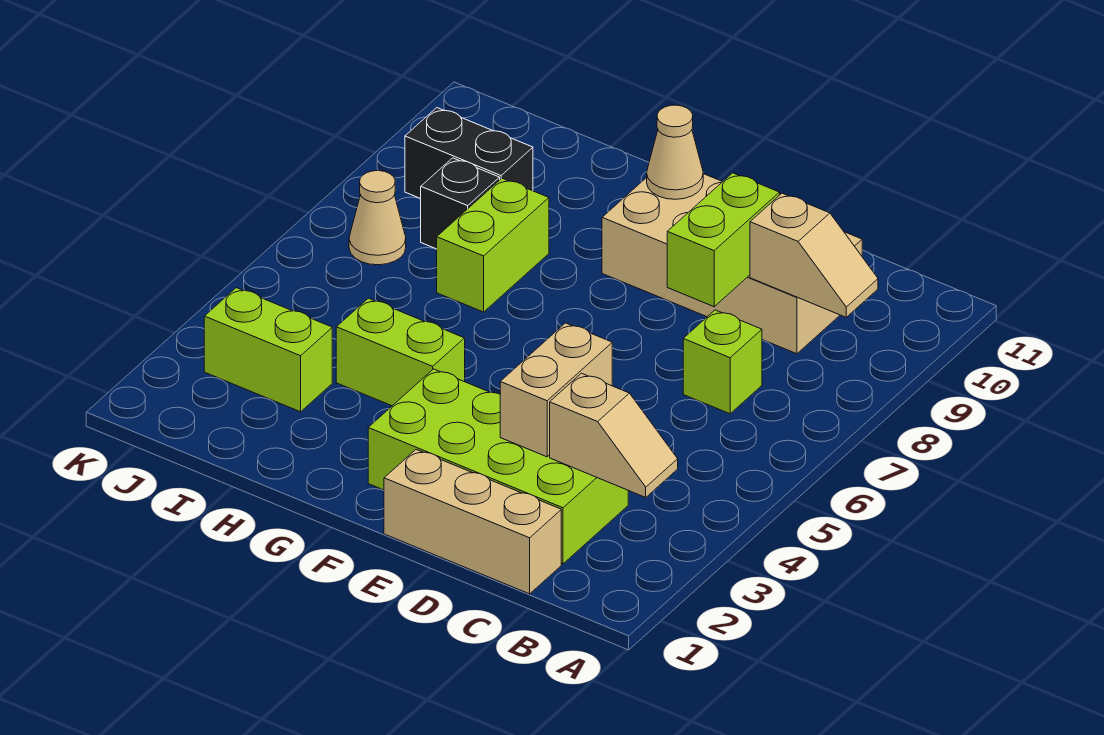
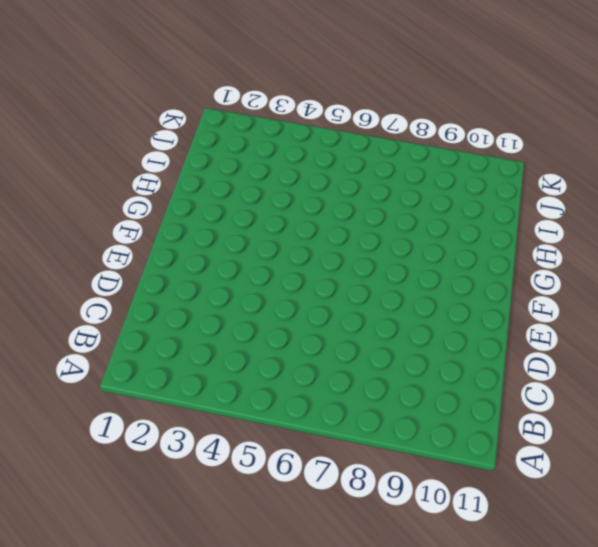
none -> tan 1x3 brick [384,450,561,594]
none -> lime 2x4 brick [368,369,628,564]
none -> lime 1x1 brick [683,310,762,414]

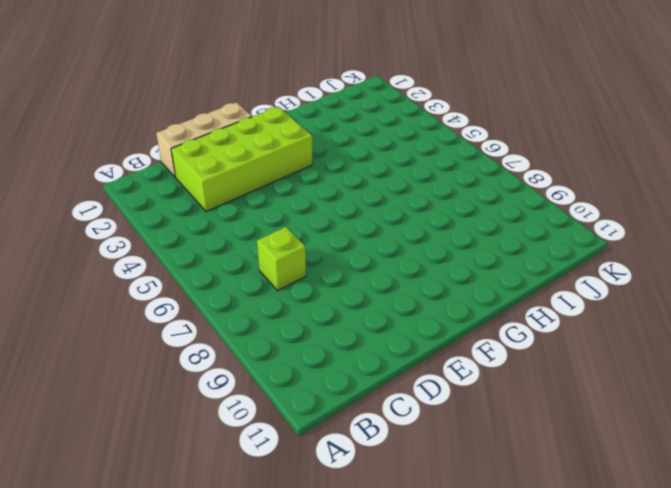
none -> tan 2x4 brick [602,174,862,354]
none -> lime 1x2 brick [336,298,465,406]
none -> lime 1x2 brick [437,178,549,312]

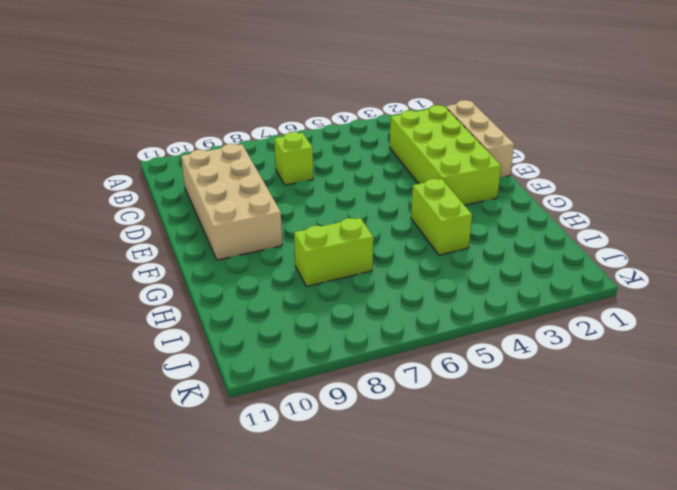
none -> lime 1x2 brick [204,288,332,412]
none -> black 1x1 brick [421,158,500,249]
none -> black 1x2 brick [405,108,533,199]

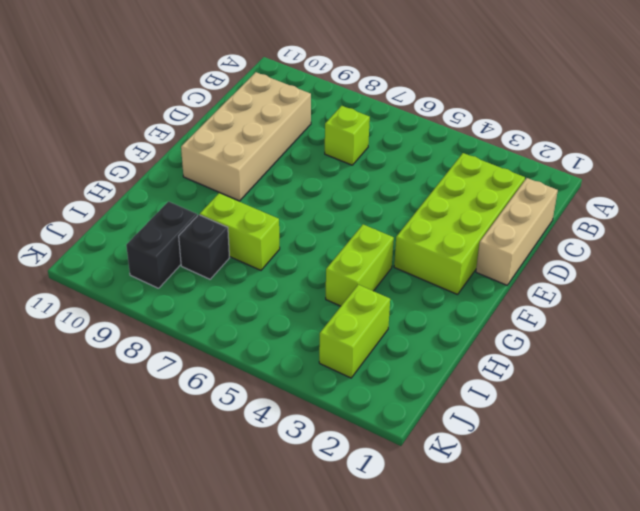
none -> tan 1x1 cone [349,171,406,265]
none -> tan 1x2 slope [550,373,678,497]
none -> tan 1x2 slope [750,193,878,317]

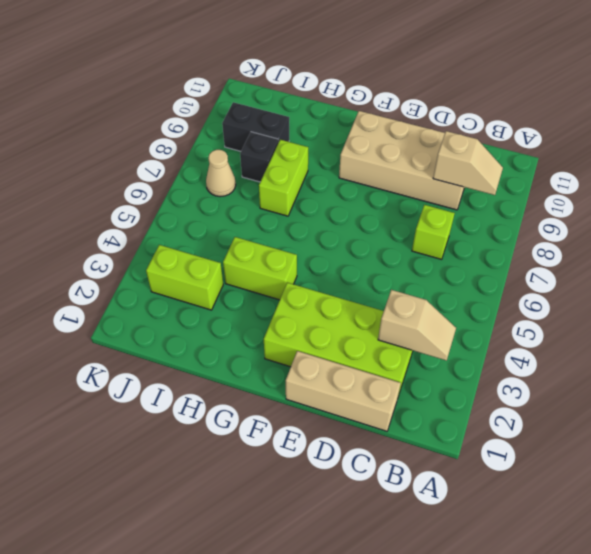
none -> tan 1x2 brick [500,323,612,457]
none -> lime 1x2 brick [667,173,780,307]
none -> tan 1x1 cone [647,105,703,199]

